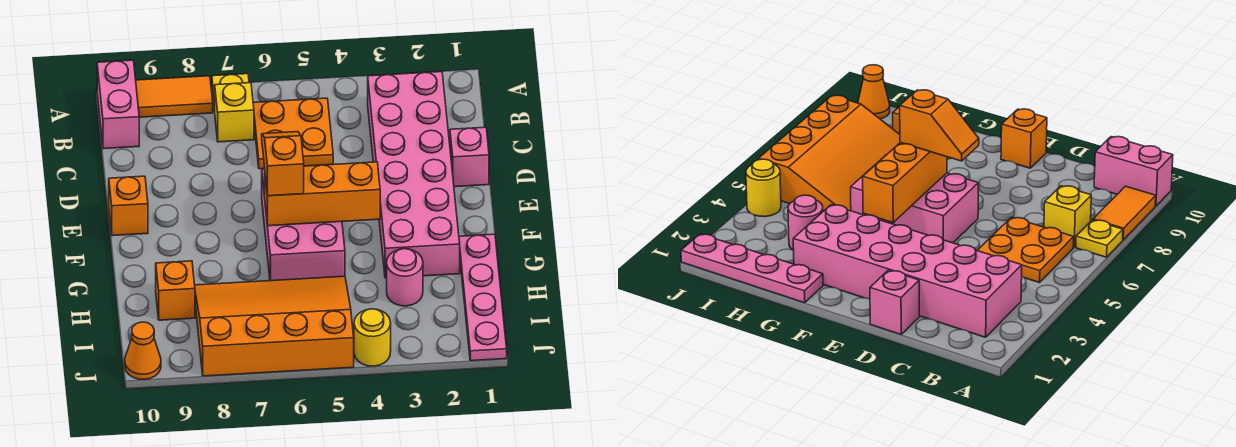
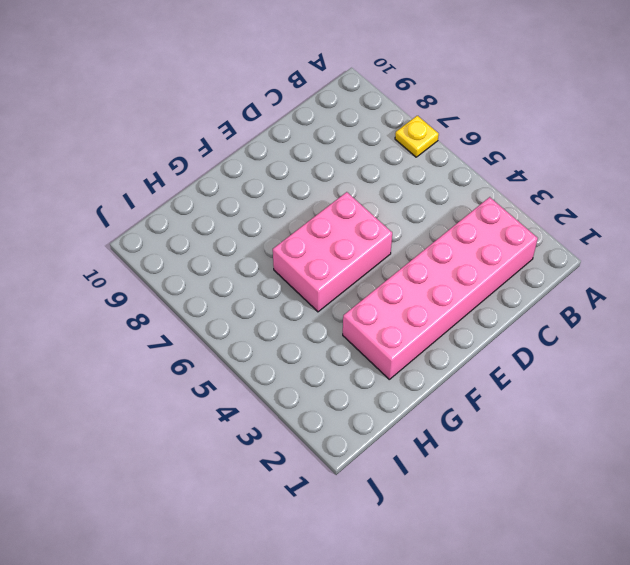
none -> orange 1x2 tile [136,76,213,117]
none -> pink 1x2 brick [97,60,139,149]
none -> orange 2x2 plate [253,98,333,169]

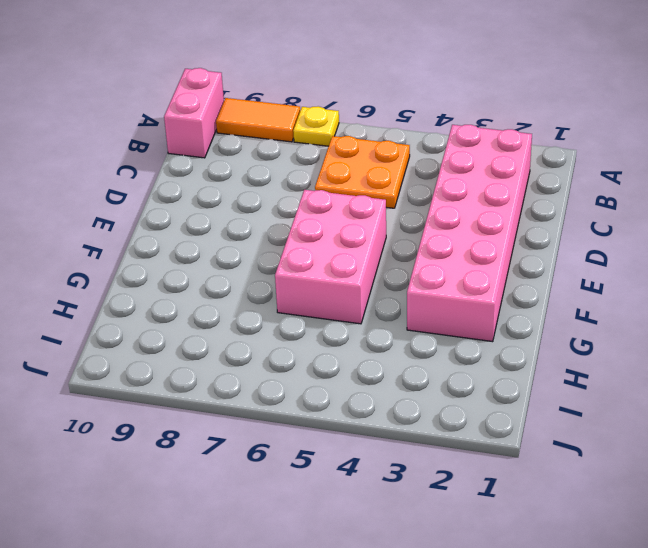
none -> yellow 1x1 brick [215,83,254,142]
none -> pink 1x1 brick [450,127,489,187]
none -> orange 1x1 brick [109,176,148,236]

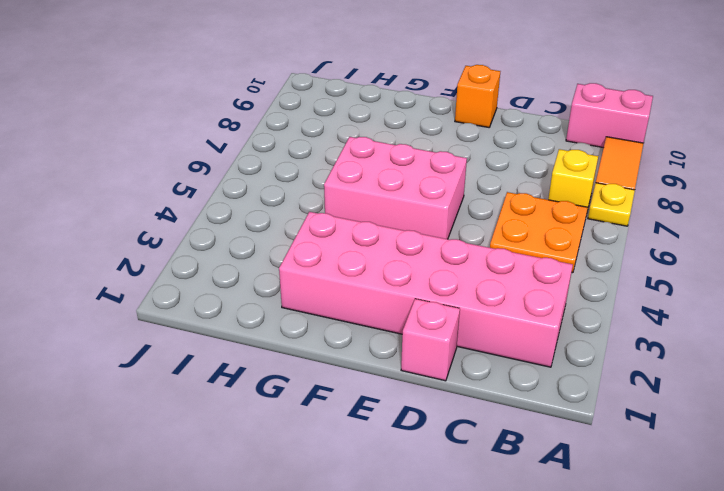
none -> pink 1x4 plate [459,234,507,361]
none -> pink 1x1 round brick [387,249,423,306]
none -> orange 3x4 slope [195,276,354,376]

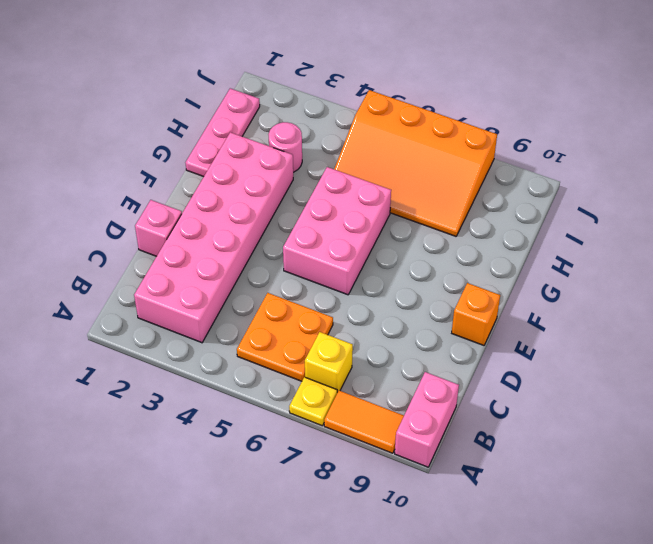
pink 1x3 plate [185,88,260,177] -> pink 1x4 plate [459,234,507,361]
none -> orange 1x1 brick [156,261,195,320]
none -> yellow 1x1 round brick [354,309,391,366]
none -> orange 1x1 cone [125,322,161,380]

